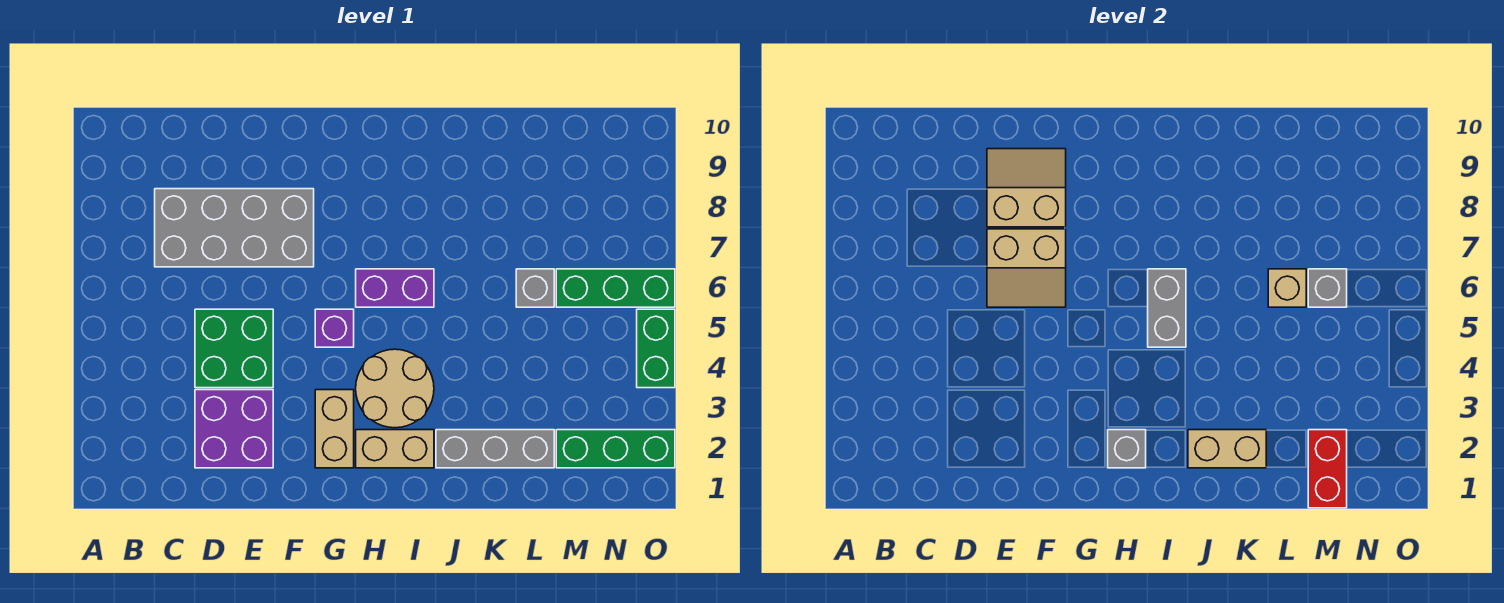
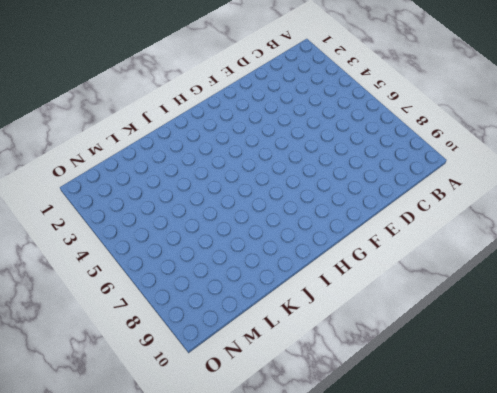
none -> grey 2x4 brick [155,189,314,267]
none -> purple 2x2 brick [195,390,273,468]
none -> green 2x2 brick [195,309,273,388]

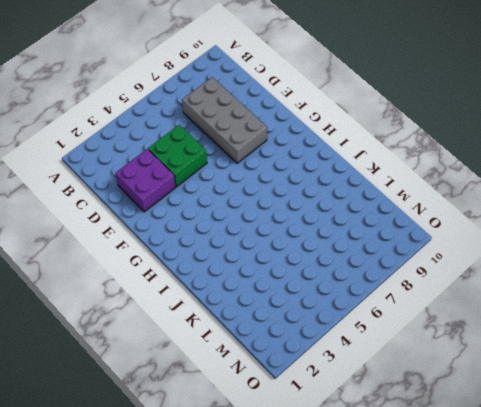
none -> tan 1x2 brick [315,390,354,468]
none -> purple 1x1 brick [315,309,354,347]
none -> tan 1x2 brick [356,430,434,468]

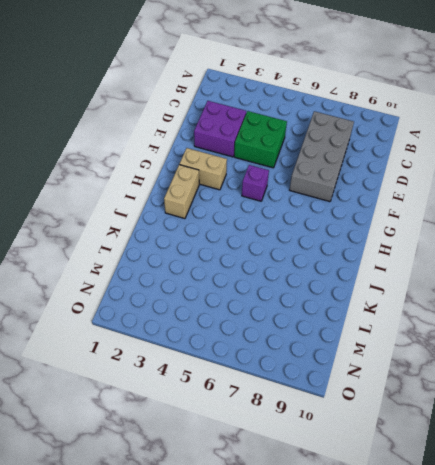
none -> tan 2x2 round brick [356,349,434,428]
none -> purple 1x2 brick [356,269,434,307]
none -> grey 1x3 brick [436,430,554,468]

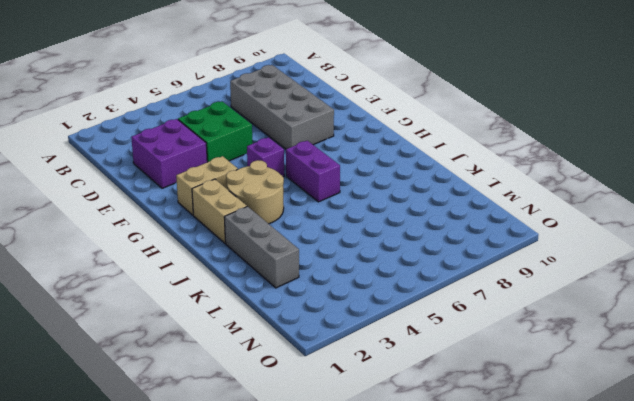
none -> grey 1x1 brick [516,269,554,307]
none -> green 1x3 brick [556,430,675,468]
none -> green 1x3 brick [556,269,675,307]

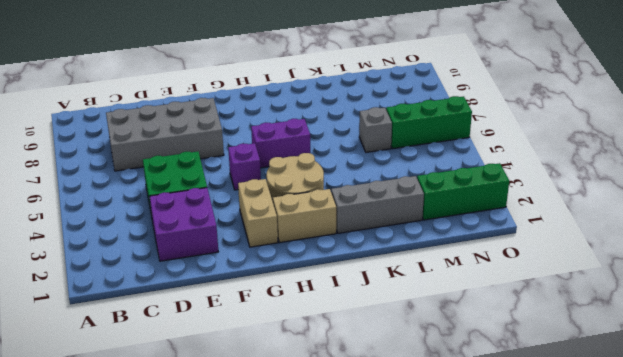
none -> green 1x2 brick [637,309,675,388]
none -> tan 2x2 slope [987,229,1066,307]
none -> tan 2x2 slope [987,149,1066,227]

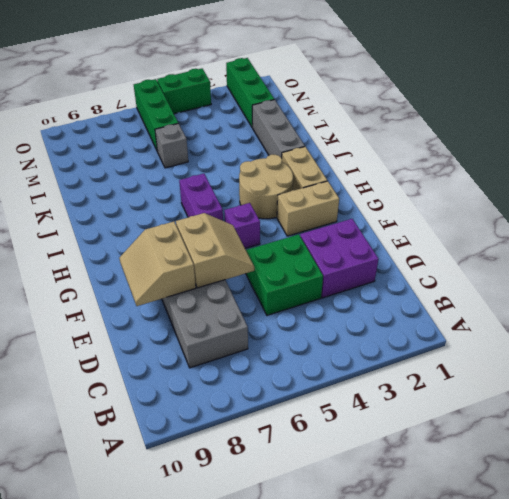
none -> grey 1x1 brick [1108,430,1146,468]
none -> grey 1x2 brick [1148,269,1186,347]
none -> tan 1x2 brick [1188,430,1266,468]

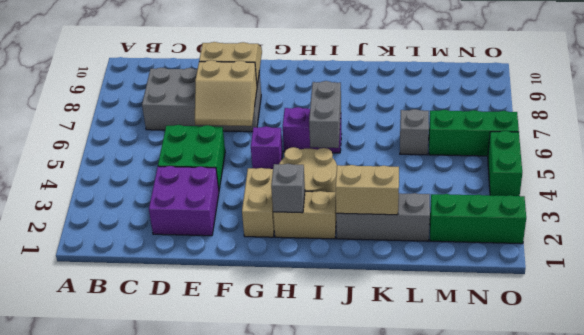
none -> tan 1x1 brick [1268,269,1306,307]
none -> red 1x2 brick [1308,430,1347,508]
none -> grey 1x1 brick [1308,269,1347,307]

